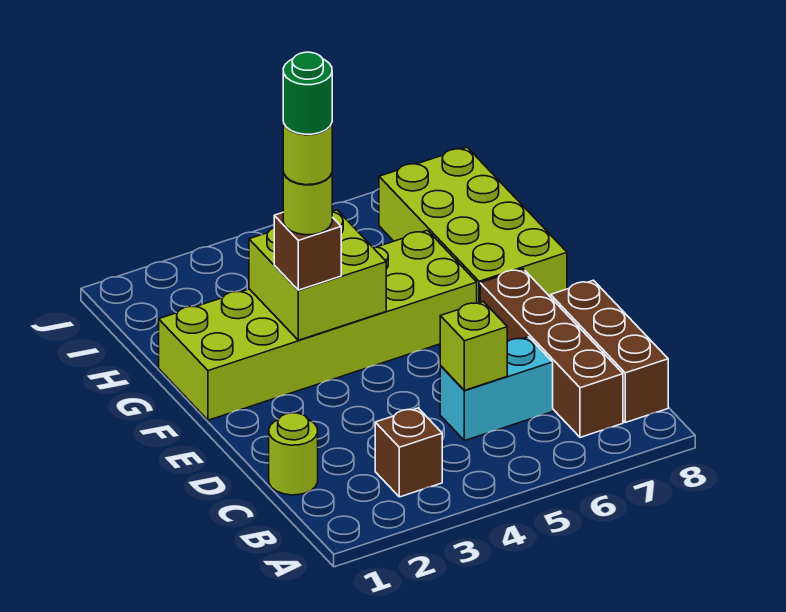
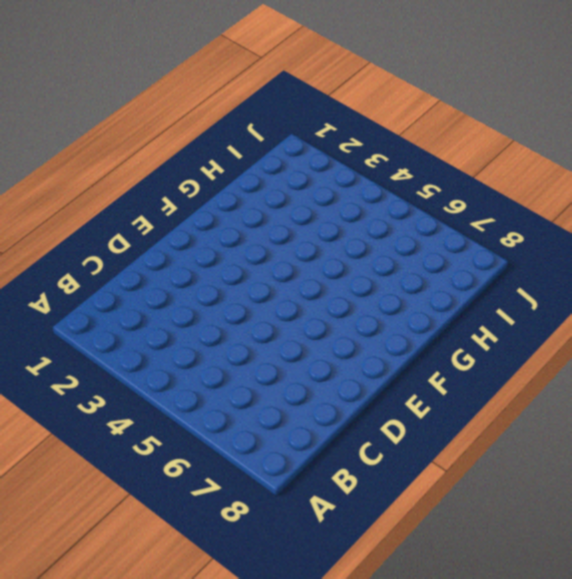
none -> brown 1x1 brick [375,408,442,497]
none -> brown 1x4 brick [480,269,623,437]
none -> brown 1x3 brick [551,280,668,422]

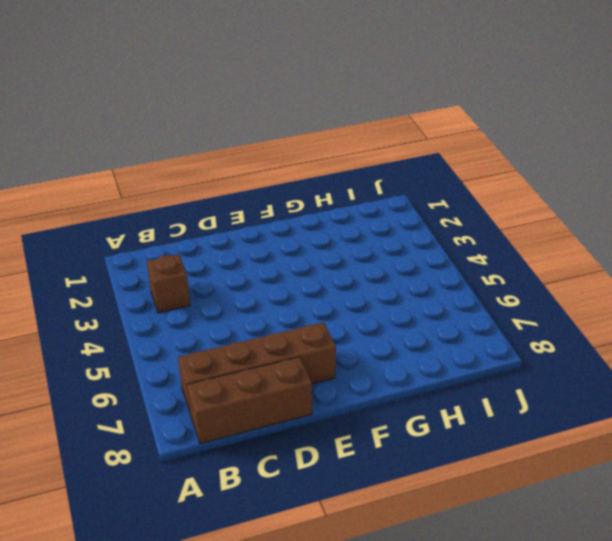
none -> lime 1x1 round brick [269,413,318,495]
none -> cyan 1x2 brick [440,337,553,441]
none -> lime 2x6 brick [159,230,477,420]

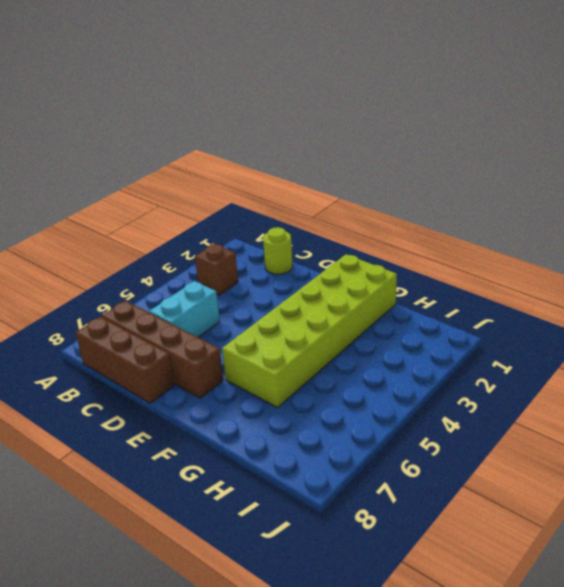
none -> lime 2x4 brick [379,147,567,303]
none -> lime 1x1 brick [440,302,507,390]
none -> lime 2x2 brick [249,210,386,340]

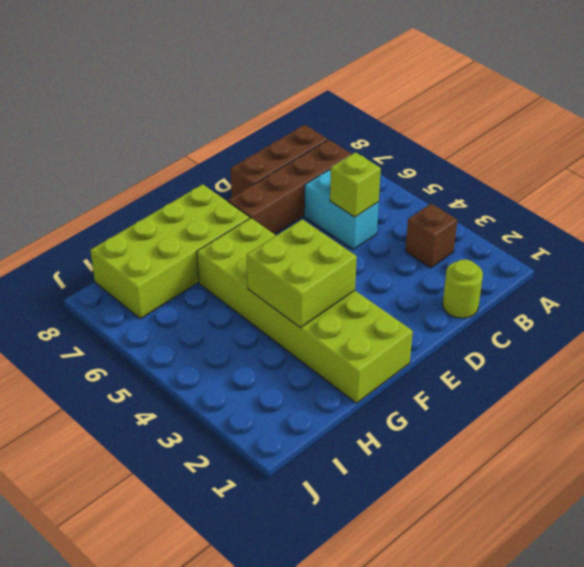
none -> brown 1x1 brick [274,213,341,290]
none -> lime 1x1 round brick [283,172,332,235]
none -> lime 1x1 round brick [283,122,332,185]

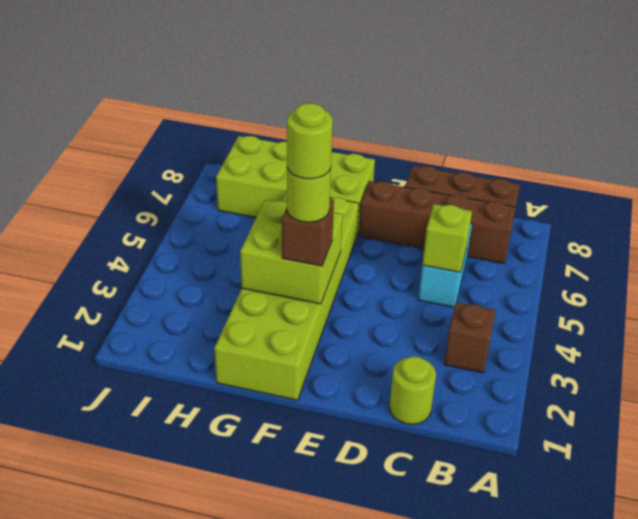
none -> green 1x1 round brick [283,52,332,134]

